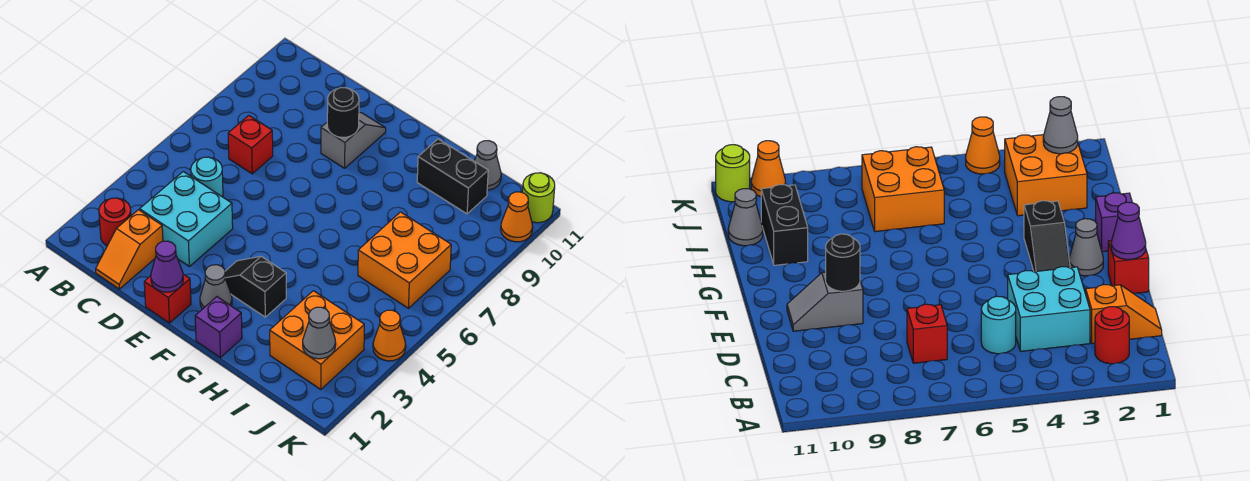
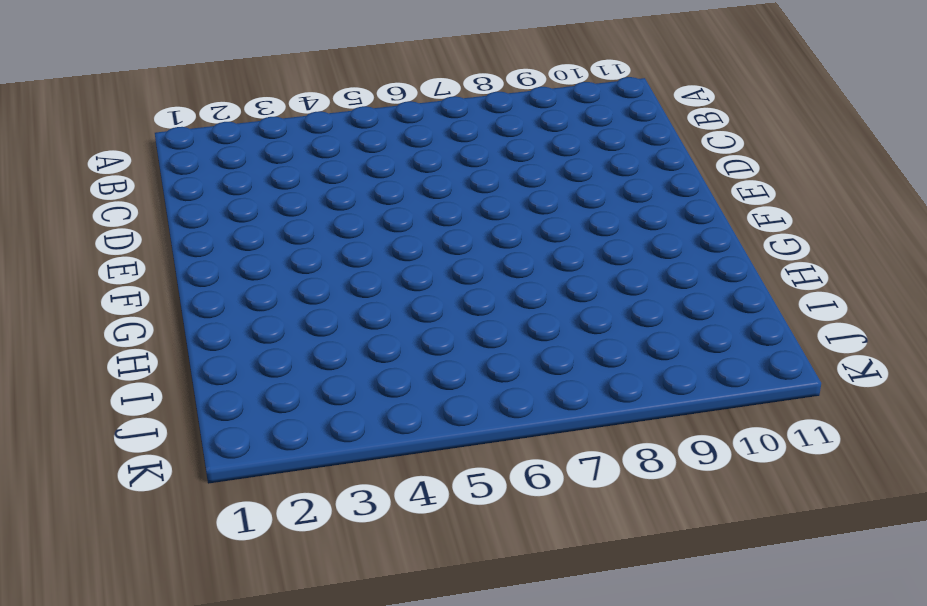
none -> red 1x1 round brick [99,198,131,246]
none -> orange 1x2 slope [96,210,163,289]
none -> cyan 2x2 brick [140,172,233,266]

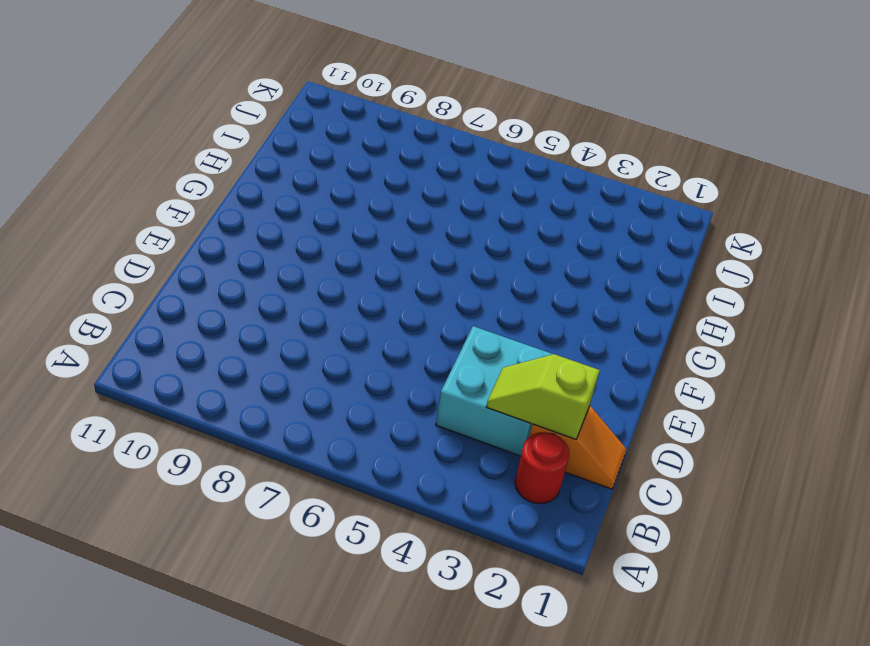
lime 1x2 slope [486,354,600,439] -> none
none -> cyan 1x1 round brick [191,157,223,197]
none -> red 1x1 brick [228,116,273,174]
none -> red 1x1 brick [144,274,191,323]

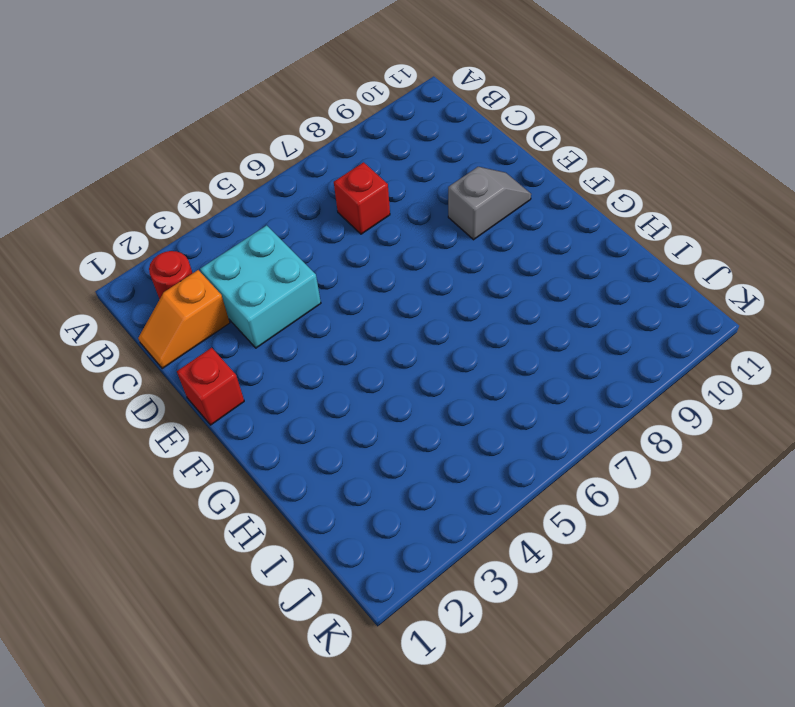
none -> cyan 1x1 round brick [191,157,223,197]
none -> grey 1x1 cone [200,265,232,309]
none -> black 1x2 slope [225,256,286,317]

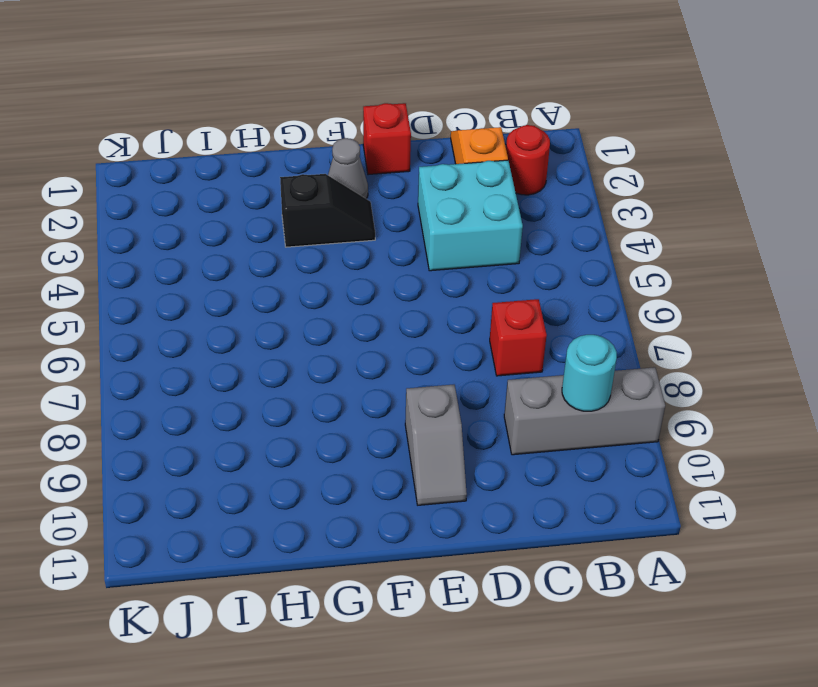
grey 1x3 brick [504,367,665,455] -> none
cyan 1x1 round brick [562,335,617,411] -> cyan 1x1 round brick moved to [191,157,223,197]
none -> purple 1x1 brick [195,297,242,358]
none -> black 1x2 brick [417,139,488,214]
none -> orange 2x2 brick [270,291,364,390]

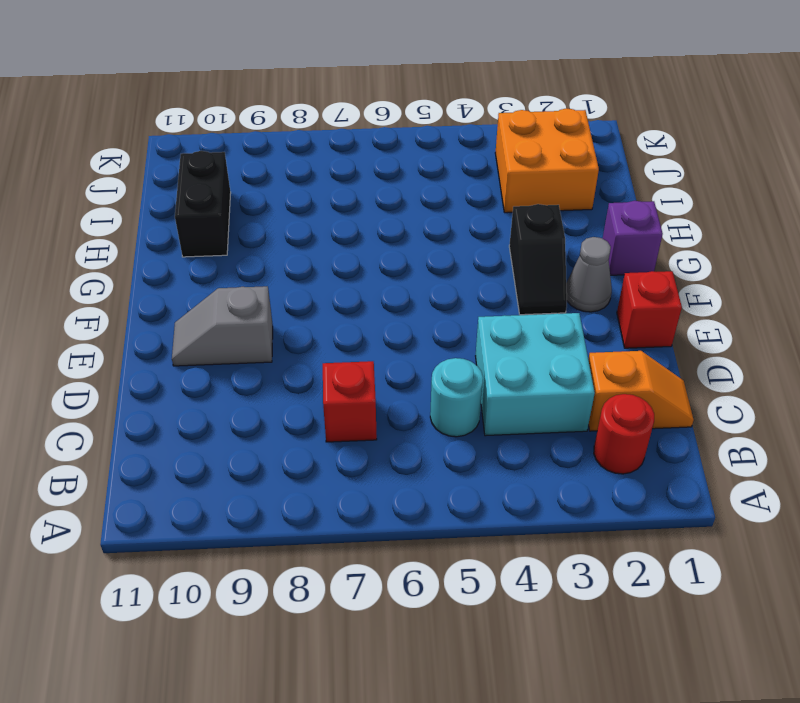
none -> orange 2x2 brick [358,212,451,308]
none -> grey 1x1 cone [475,141,501,190]
none -> orange 1x1 cone [373,310,406,361]

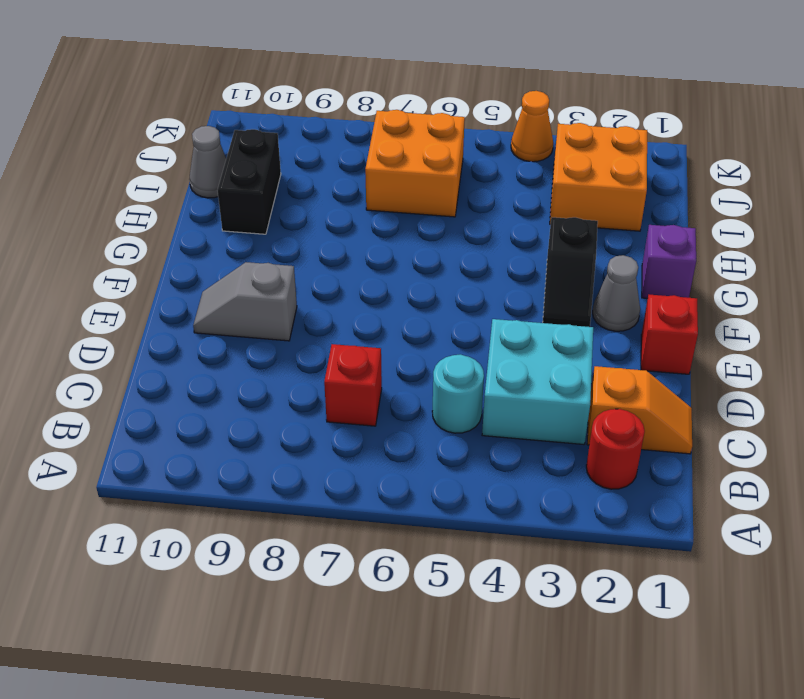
none -> orange 1x1 cone [501,192,533,242]
none -> lime 1x1 round brick [522,173,555,223]
none -> purple 1x1 cone [151,241,183,292]

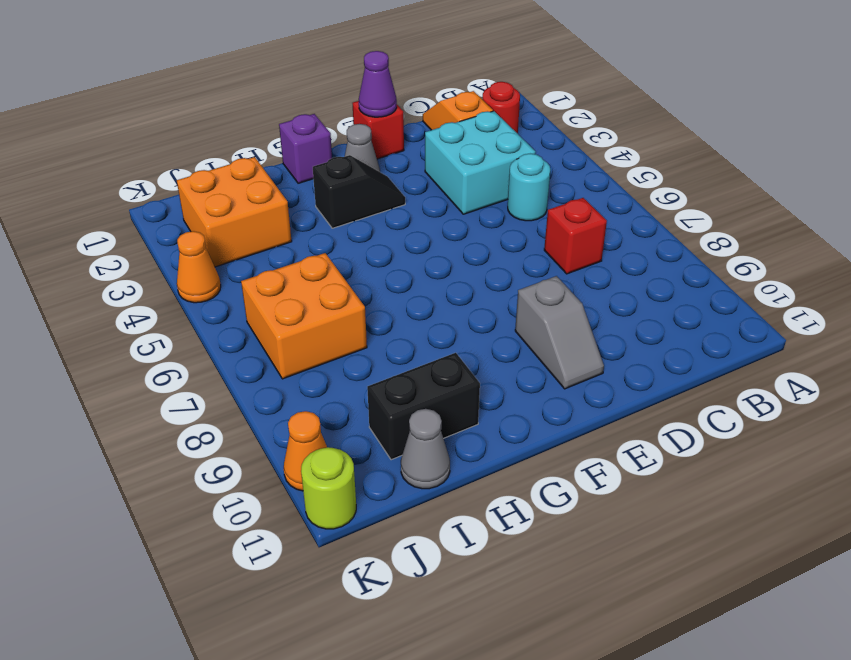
none -> black 1x1 round brick [327,88,359,137]
none -> grey 1x1 cone [303,307,336,359]

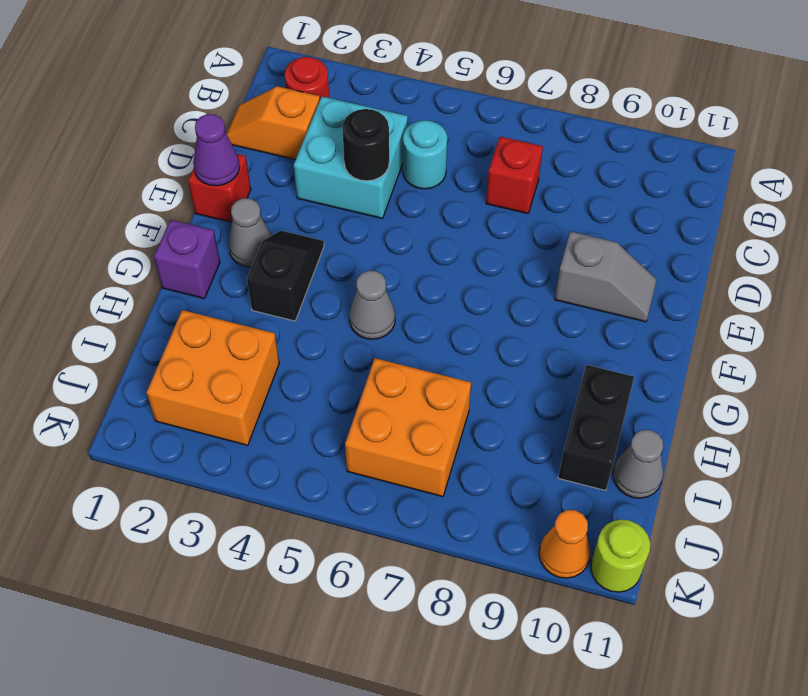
black 1x1 round brick [342,109,389,181] -> black 1x1 round brick moved to [327,88,359,137]
grey 1x1 cone [349,271,395,339] -> grey 1x1 cone moved to [303,307,336,359]
none -> orange 1x1 cone [373,310,406,361]

